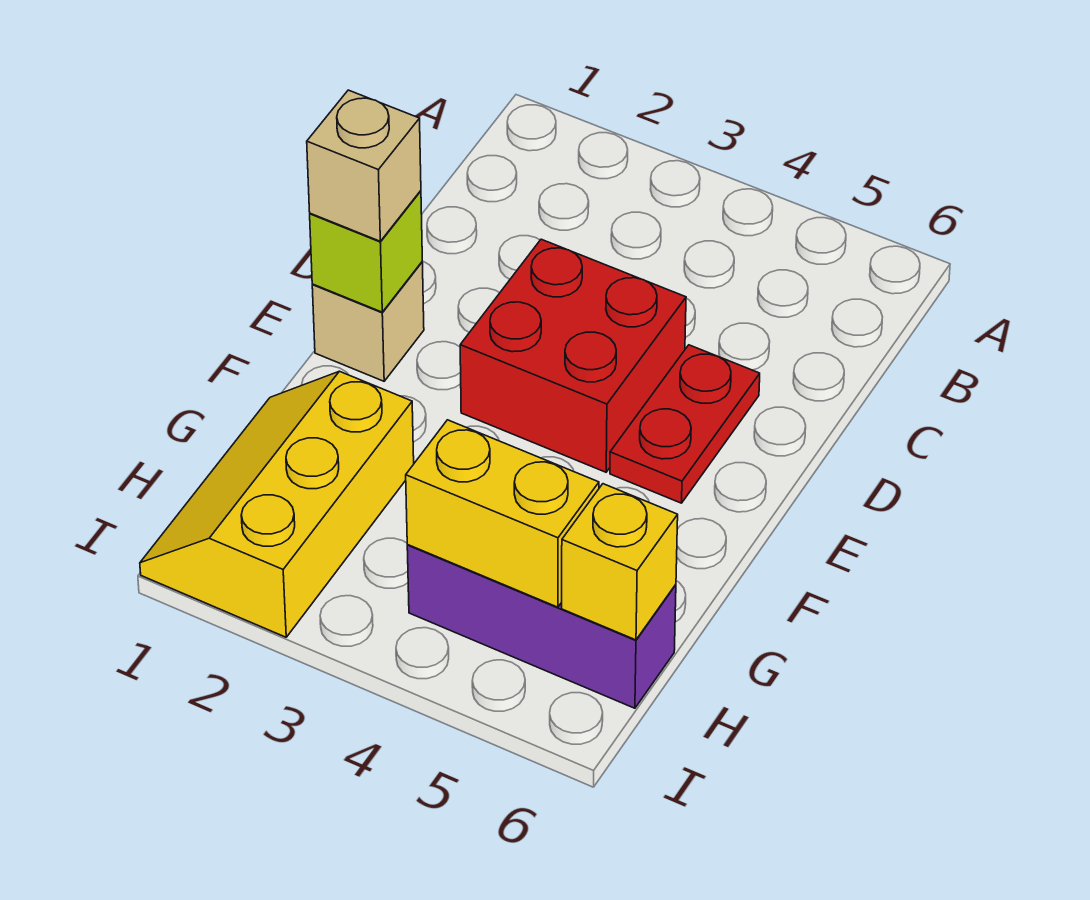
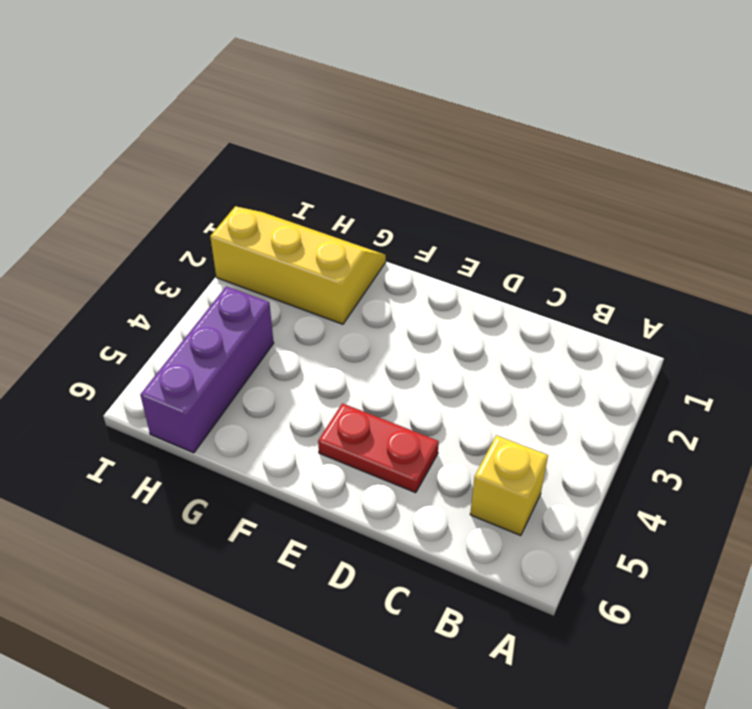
yellow 1x1 brick [470,435,548,536] -> yellow 1x1 brick moved to [562,484,678,640]
none -> red 2x2 brick [460,239,686,472]
none -> tan 1x1 brick [312,262,424,381]

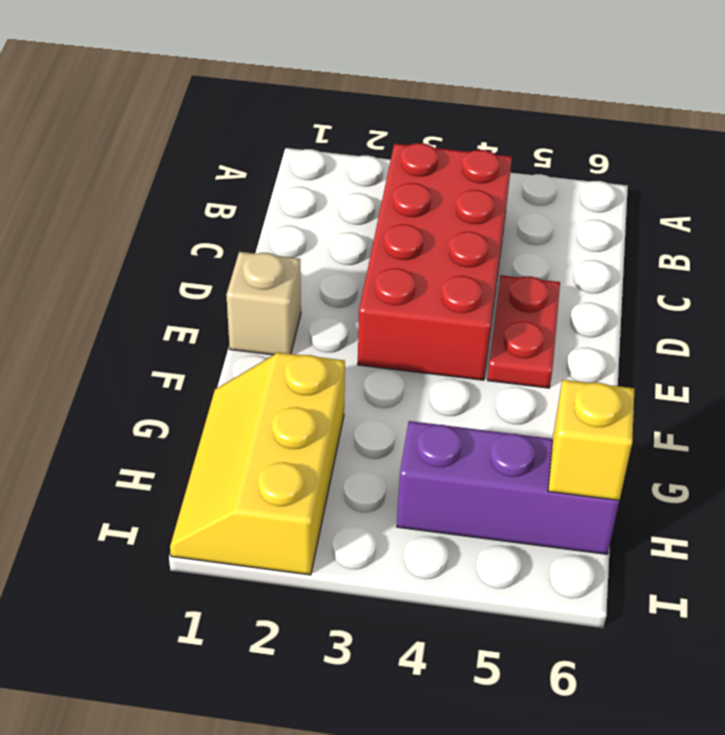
red 2x4 brick [358,143,512,380] -> red 2x2 brick [460,239,686,472]
none -> lime 1x1 brick [310,191,422,312]
none -> yellow 1x2 brick [406,420,599,607]

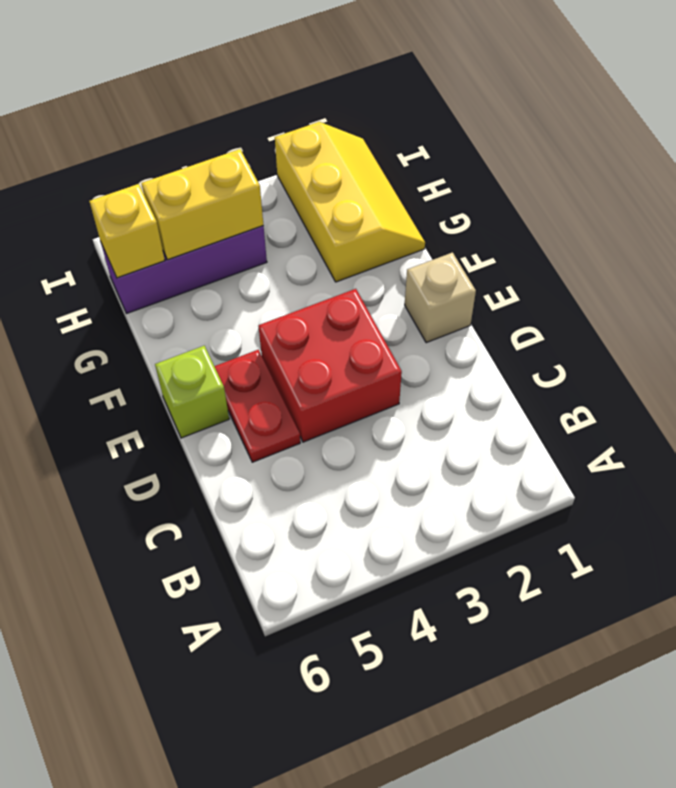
lime 1x1 brick [155,346,229,438] -> lime 1x1 brick moved to [310,191,422,312]
none -> tan 1x1 brick [307,90,421,241]

